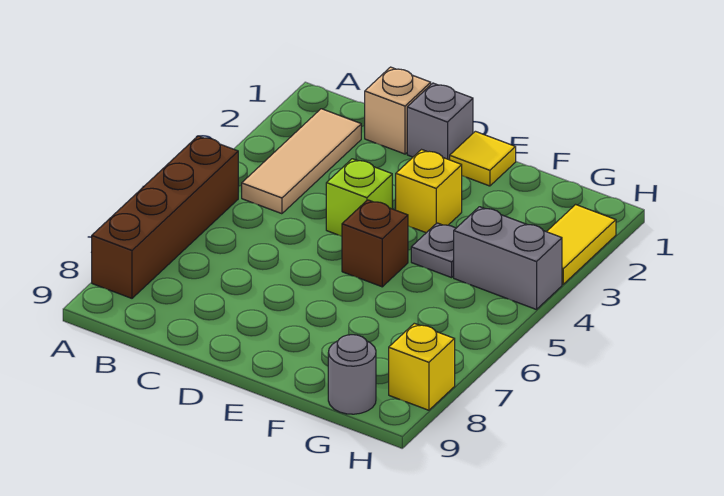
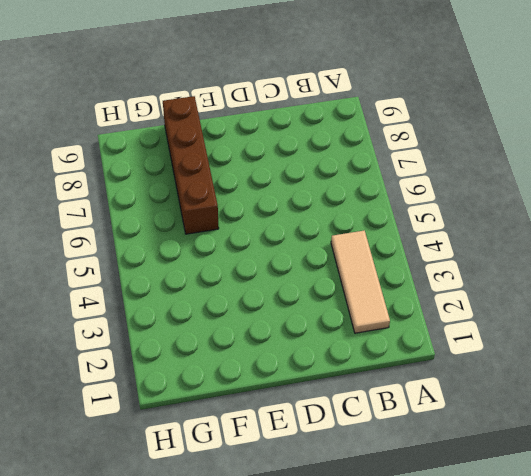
brown 1x4 brick [163,96,219,234] -> brown 1x4 brick moved to [92,136,238,298]
none -> tan 1x1 brick [365,67,431,154]
none -> grey 1x1 brick [407,83,473,160]
none -> lime 1x1 brick [326,159,392,236]

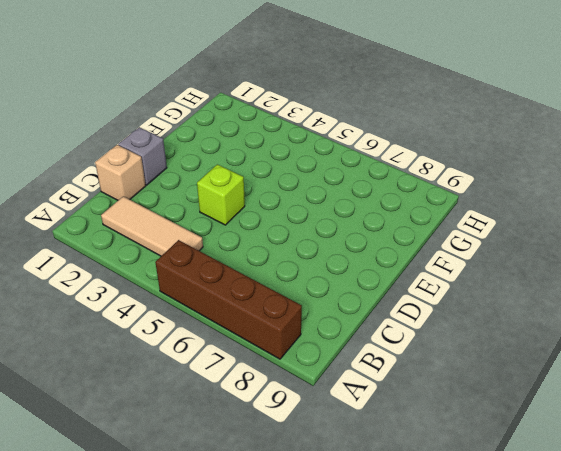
none -> yellow 1x1 tile [450,131,516,186]
none -> yellow 1x1 brick [396,150,462,233]
none -> brown 1x1 brick [342,200,408,287]

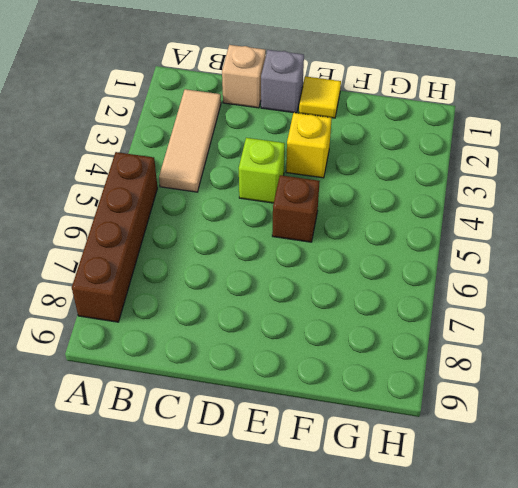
none -> grey 1x1 plate [411,223,456,278]
none -> grey 1x2 brick [454,207,562,310]
none -> grey 1x1 round brick [328,335,376,414]

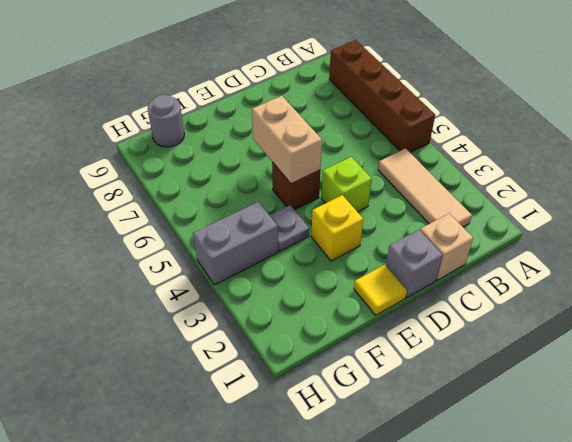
tan 1x2 brick [252,96,322,184] -> none
none -> yellow 1x2 tile [547,205,616,284]
none -> yellow 1x1 brick [389,323,455,410]

